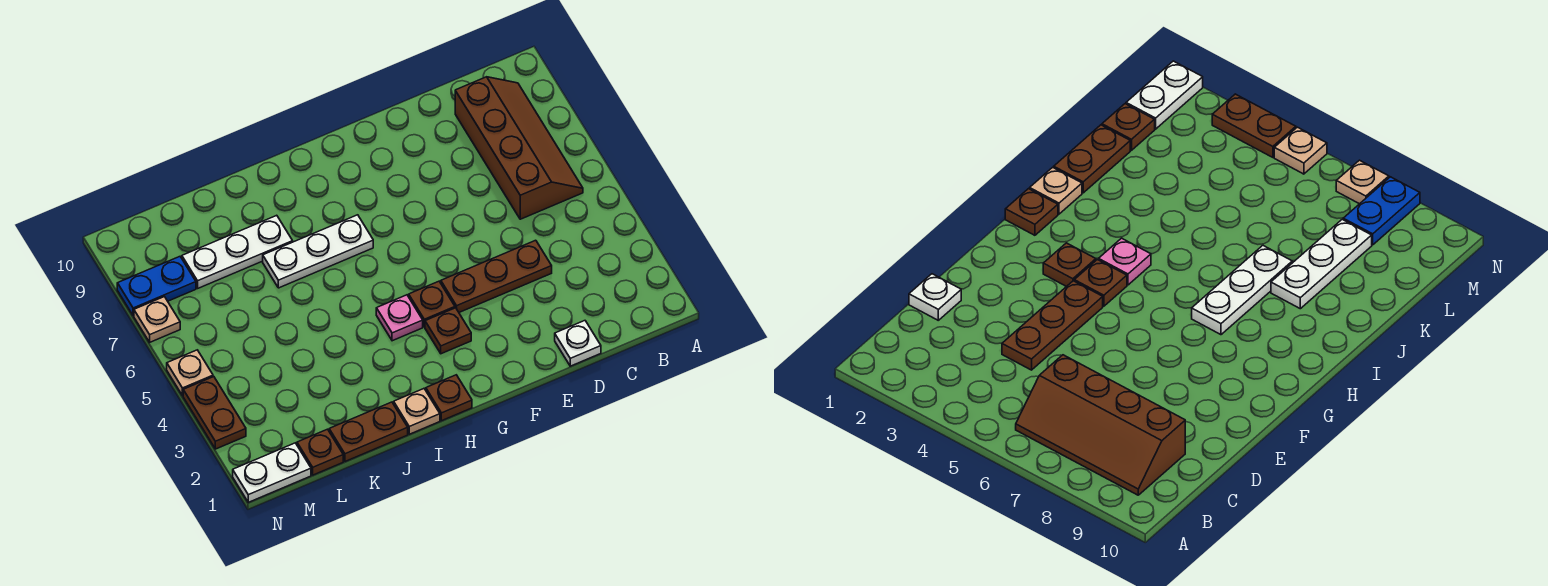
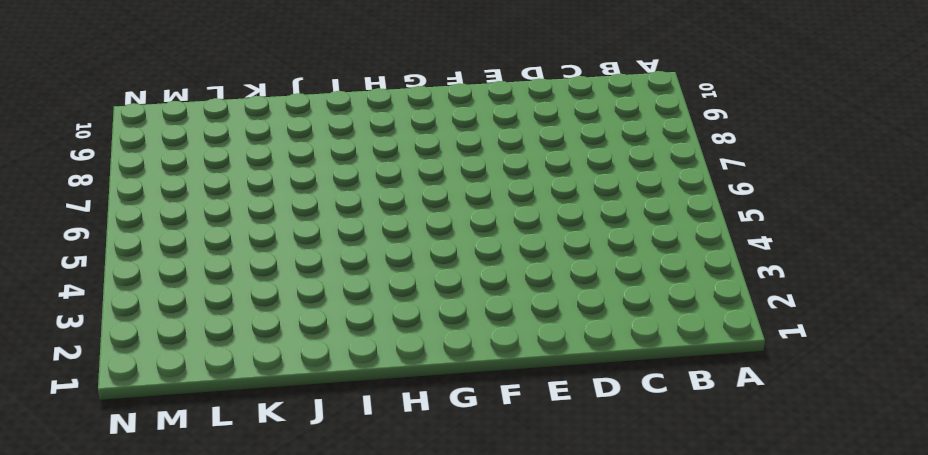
none -> brown 2x4 slope [455,77,583,219]
none -> white 1x1 plate [555,321,601,366]
none -> brown 1x3 plate [441,240,552,312]

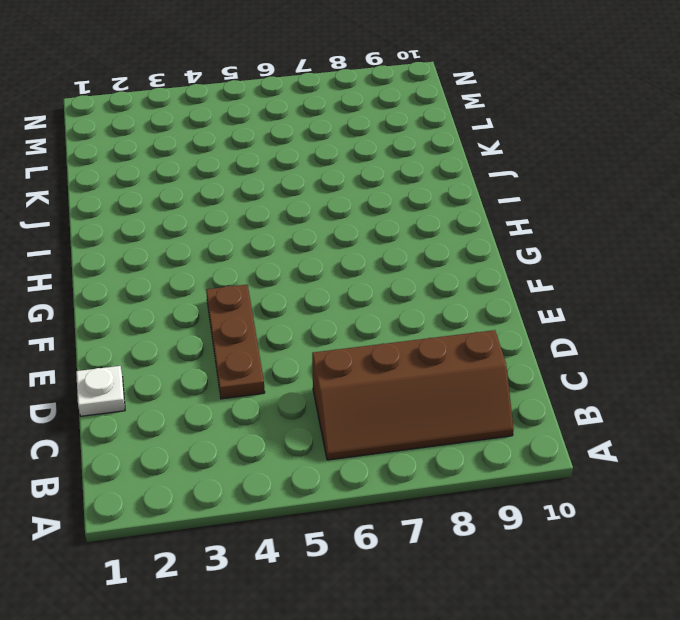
none -> brown 1x1 plate [425,308,471,354]
none -> brown 1x1 plate [409,281,455,327]
none -> brown 1x1 plate [426,375,472,421]

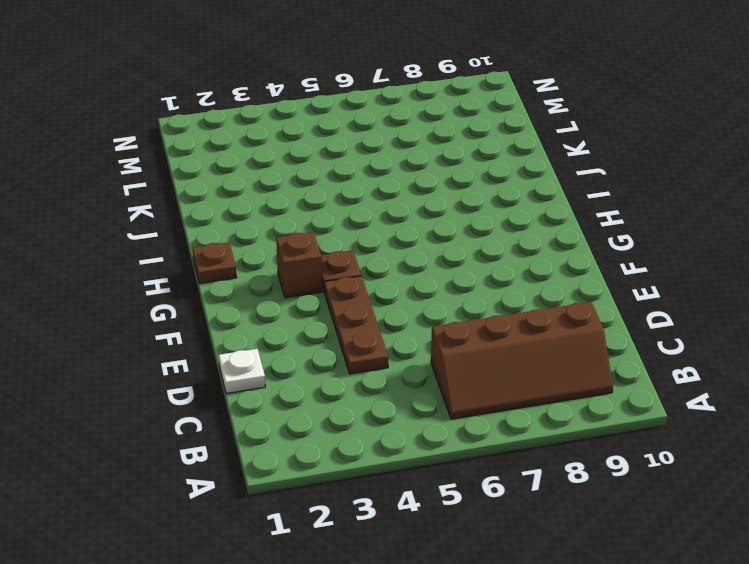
brown 1x1 brick [276,232,322,298] -> brown 1x1 plate [425,308,471,354]
none -> pink 1x1 plate [376,295,423,341]
none -> white 1x3 plate [263,215,373,288]
none -> tan 1x1 plate [394,389,440,434]

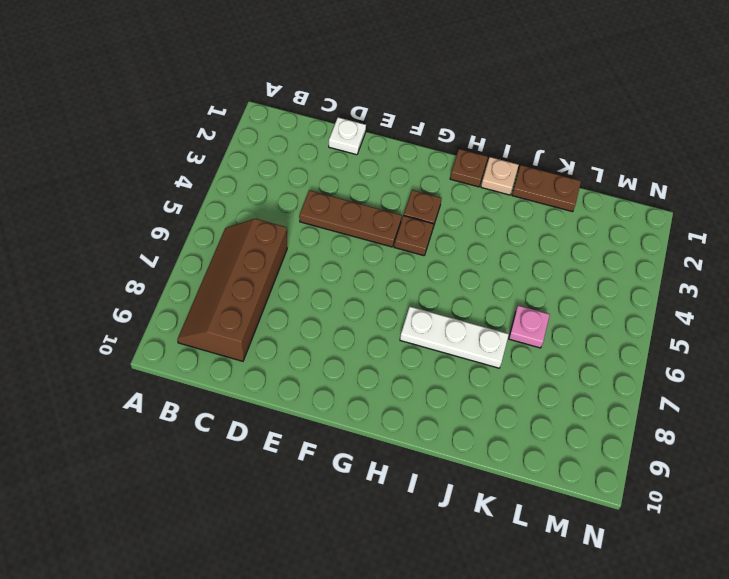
pink 1x1 plate [509,306,550,348] -> pink 1x1 plate moved to [376,295,423,341]
none -> white 1x3 plate [182,215,293,288]
none -> brown 1x1 plate [297,429,343,475]
none -> white 1x2 plate [233,443,311,502]

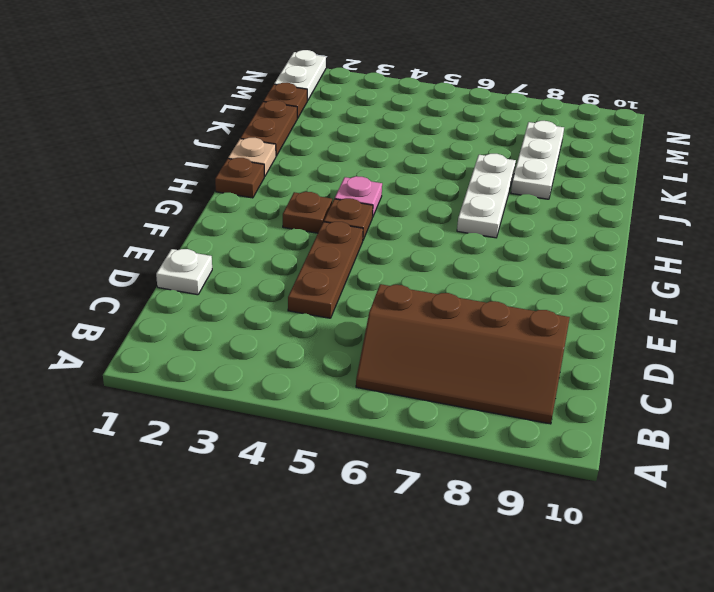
none -> blue 1x2 plate [117,257,196,316]
none -> brown 1x2 plate [183,377,246,449]
none -> tan 1x1 plate [167,350,213,396]

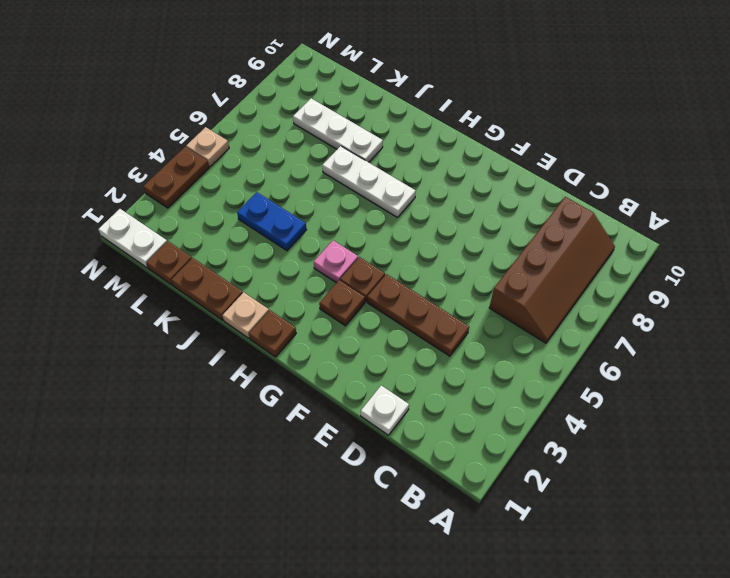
blue 1x2 plate [237,192,306,251] -> blue 1x2 plate moved to [117,257,196,316]
none -> tan 1x1 plate [134,297,180,342]

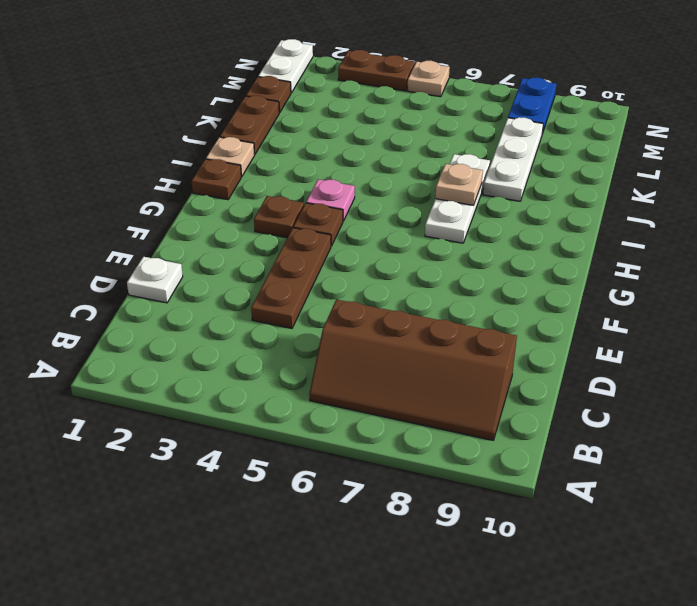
tan 1x1 plate [435,164,483,206] -> tan 1x1 plate moved to [134,297,180,342]

